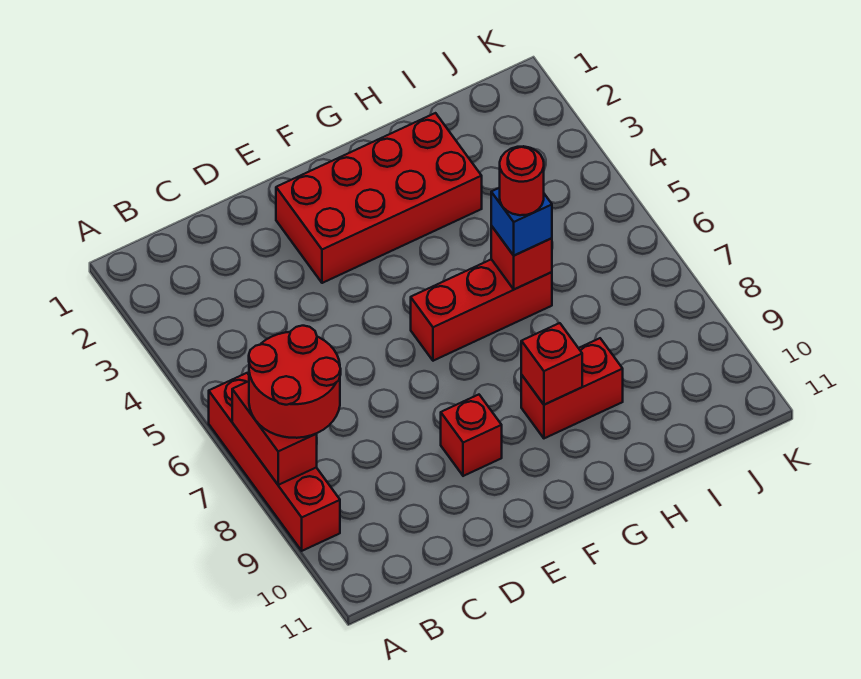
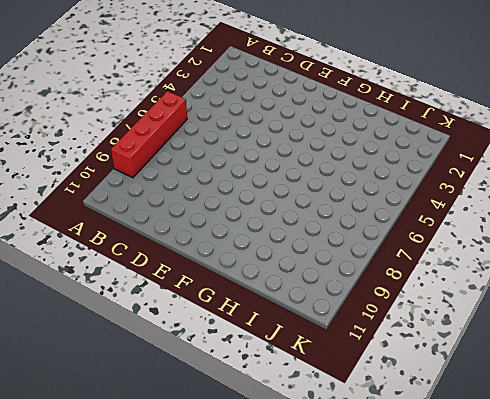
none -> red 2x4 brick [276,113,482,283]
none -> red 1x1 brick [441,395,502,476]

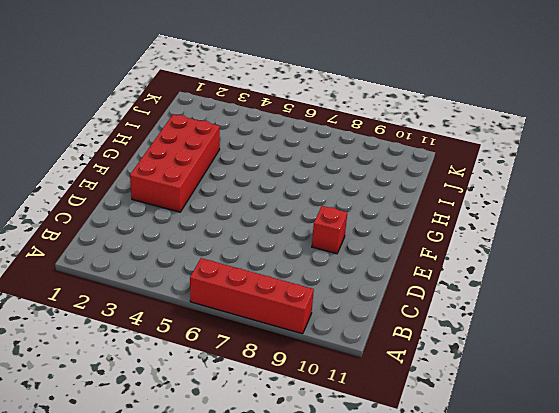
none -> red 1x3 brick [411,259,552,361]
none -> red 1x2 brick [521,338,623,438]

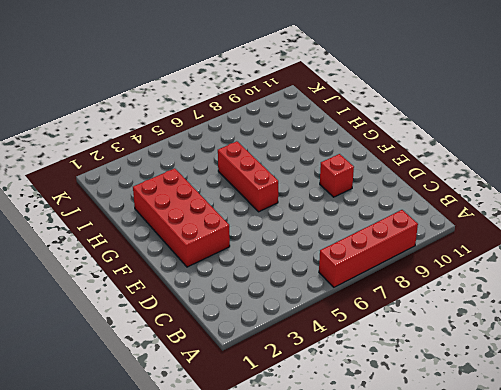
none -> red 1x2 brick [521,338,623,438]
none -> red 1x2 brick [232,381,317,485]

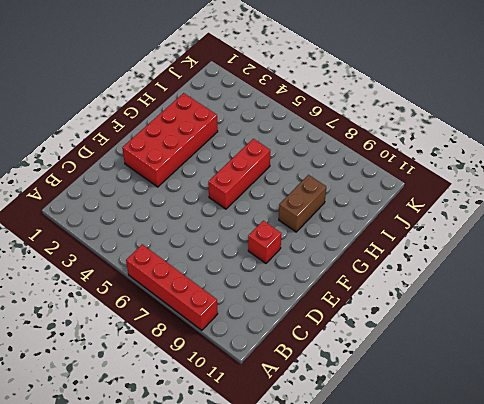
brown 1x2 brick [279,175,326,232] -> red 1x2 brick [521,338,623,438]
none -> red 1x2 brick [232,381,317,485]
none -> red 1x1 brick [521,323,582,405]

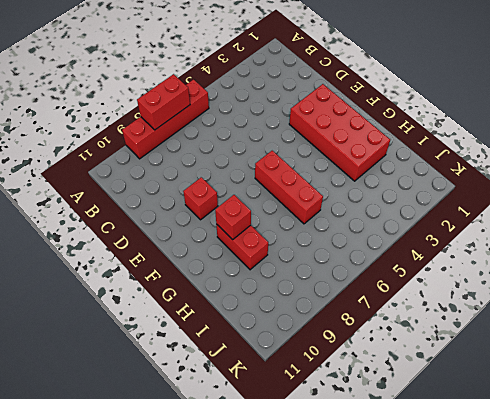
none -> red 1x1 brick [491,226,552,289]
none -> red 2x2 round brick [249,326,341,438]

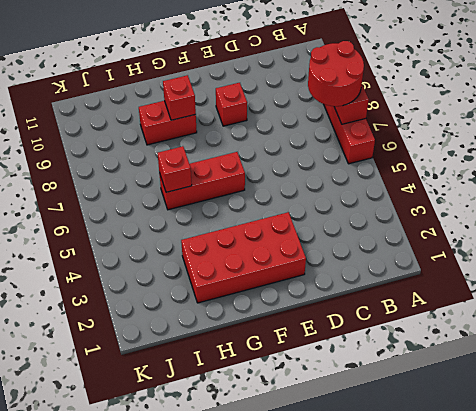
none -> blue 1x1 brick [491,188,552,256]
none -> red 1x1 round brick [499,146,544,215]

